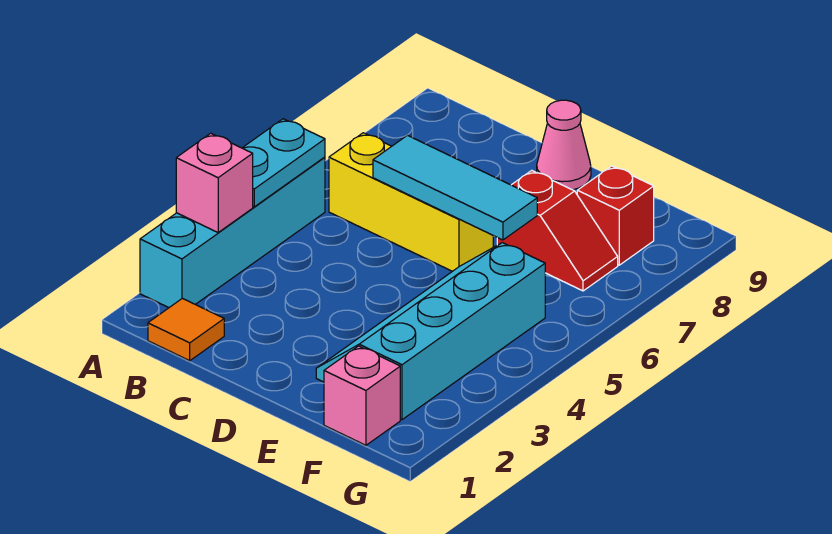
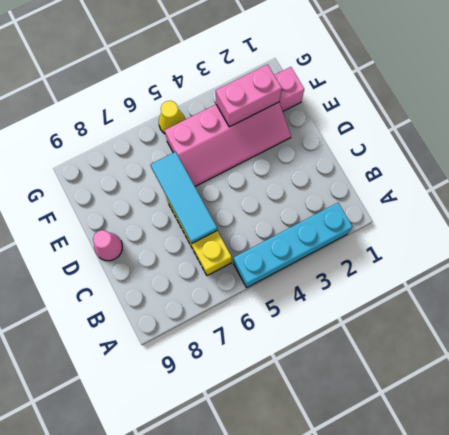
pink 2x4 slope [165,102,291,186] -> cyan 2x4 slope [316,243,545,420]
pink 1x2 brick [216,65,282,127] -> none
yellow 1x1 cone [159,101,185,134] -> none
none -> orange 1x1 tile [148,298,224,361]
none -> red 1x2 slope [497,170,618,291]

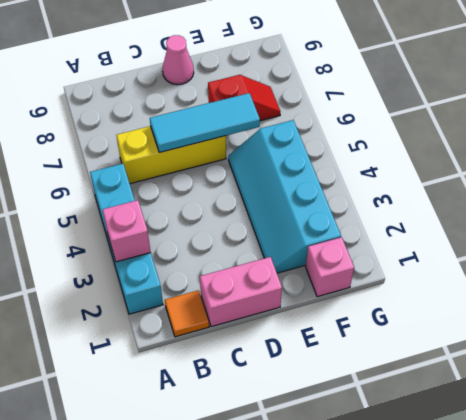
pink 1x2 brick [200,257,282,327] -> none
none -> red 1x1 brick [577,166,654,265]
none -> cyan 1x2 plate [243,119,325,207]

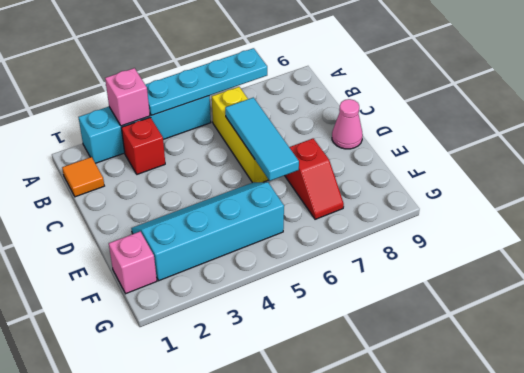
cyan 1x4 plate [145,48,267,115] -> cyan 1x2 plate [243,119,325,207]
red 1x1 brick [121,117,165,174] -> red 1x1 brick moved to [577,166,654,265]

